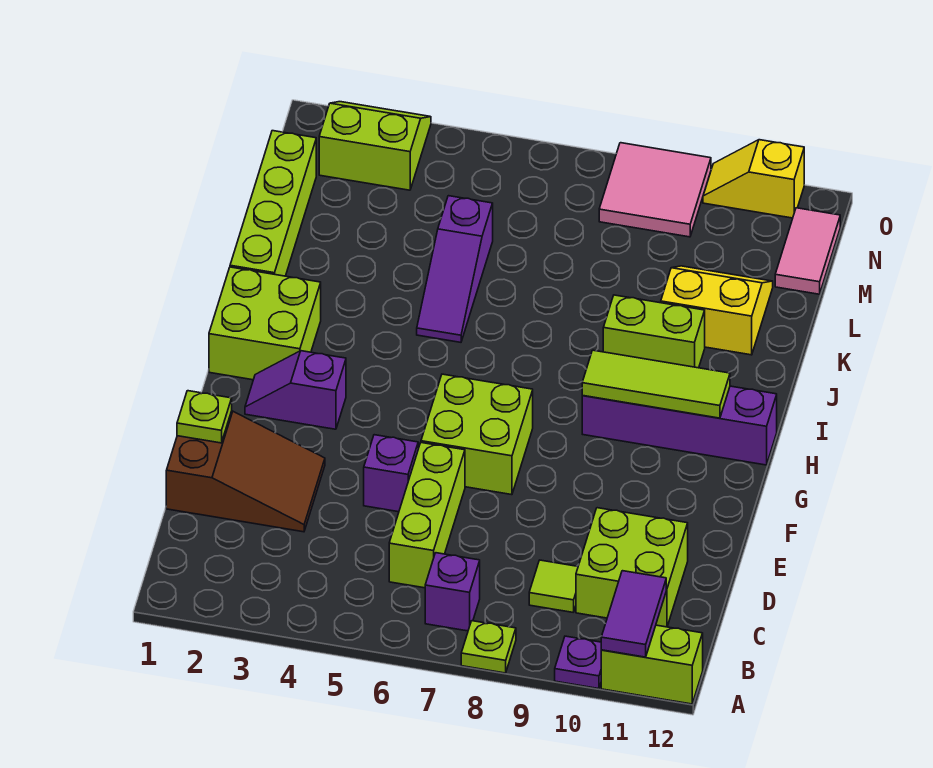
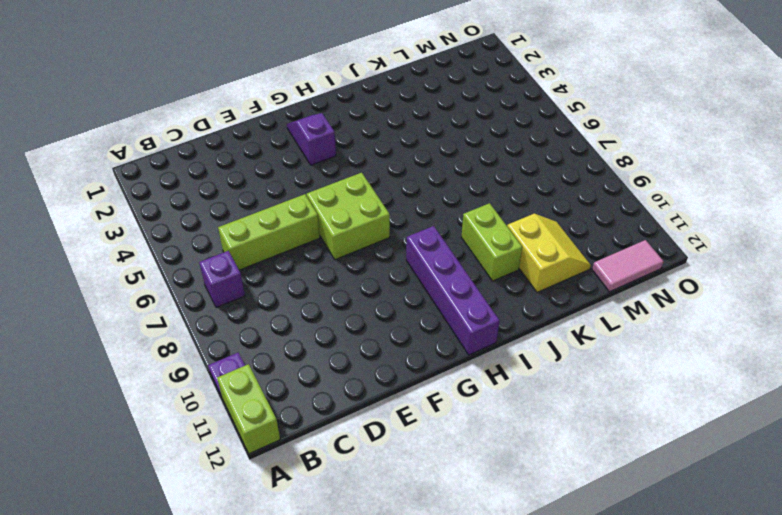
none -> lime 1x1 plate [461,621,516,673]
none -> lime 1x1 tile [529,560,578,612]
none -> lime 2x2 brick [576,508,688,627]

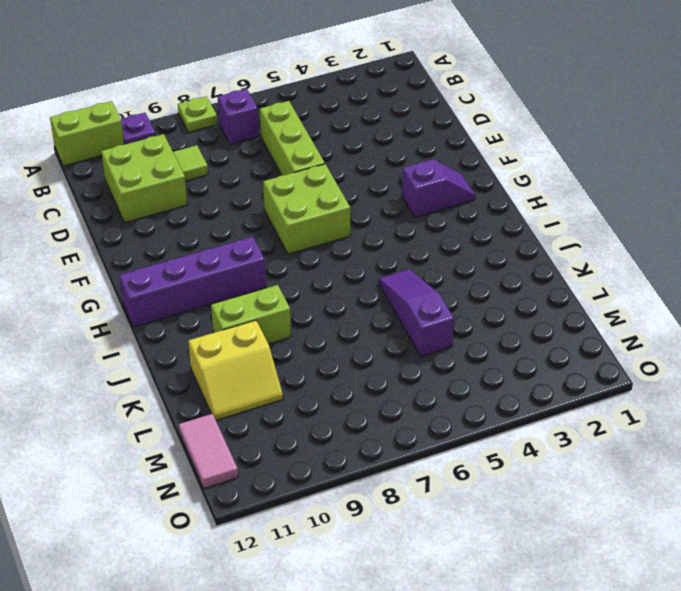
none -> brown 2x3 slope [166,411,325,532]
none -> purple 1x1 brick [364,435,418,512]
none -> lime 2x2 brick [209,267,321,380]

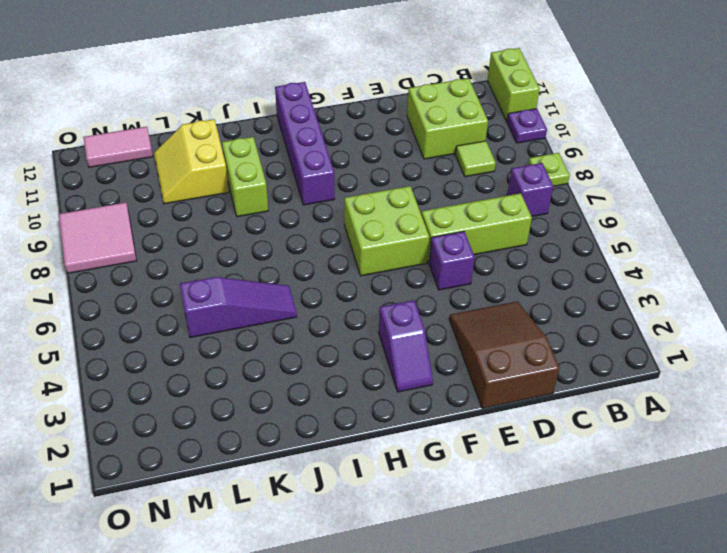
none -> lime 2x2 brick [209,267,321,380]
none -> lime 1x4 brick [230,131,316,276]
none -> lime 2x2 slope [319,102,431,190]

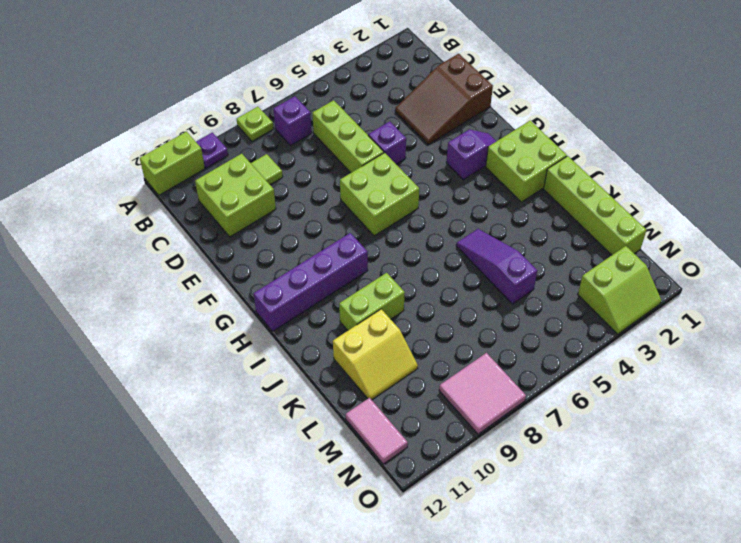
none -> yellow 1x2 slope [703,140,804,218]
none -> purple 1x2 tile [601,571,666,657]
none -> lime 1x1 plate [177,391,232,443]

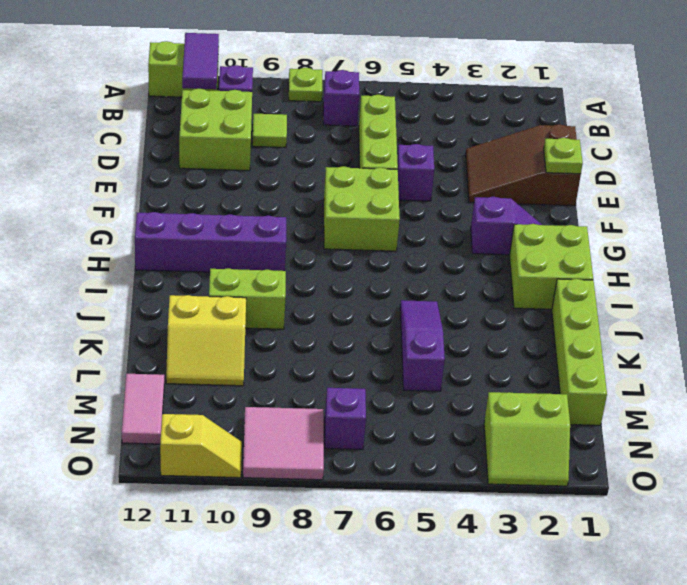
purple 1x1 brick [325,388,366,449] -> none
none -> lime 1x3 tile [582,350,730,418]

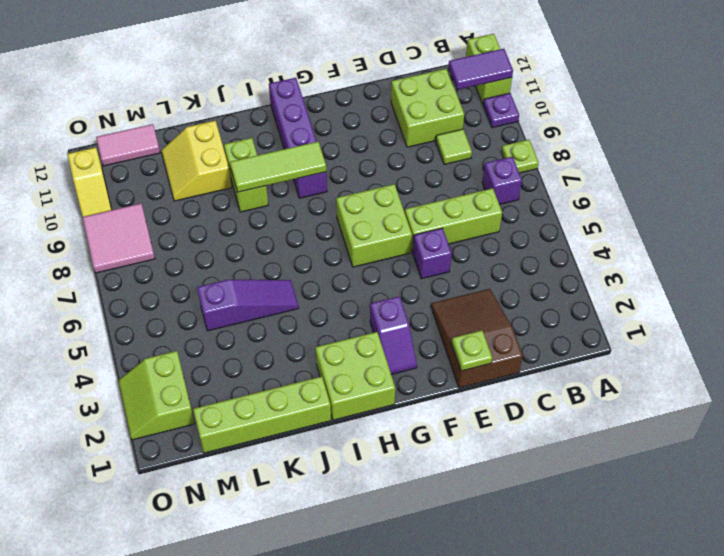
lime 1x3 tile [230,142,326,192] -> lime 1x3 tile turned to [582,350,730,418]

